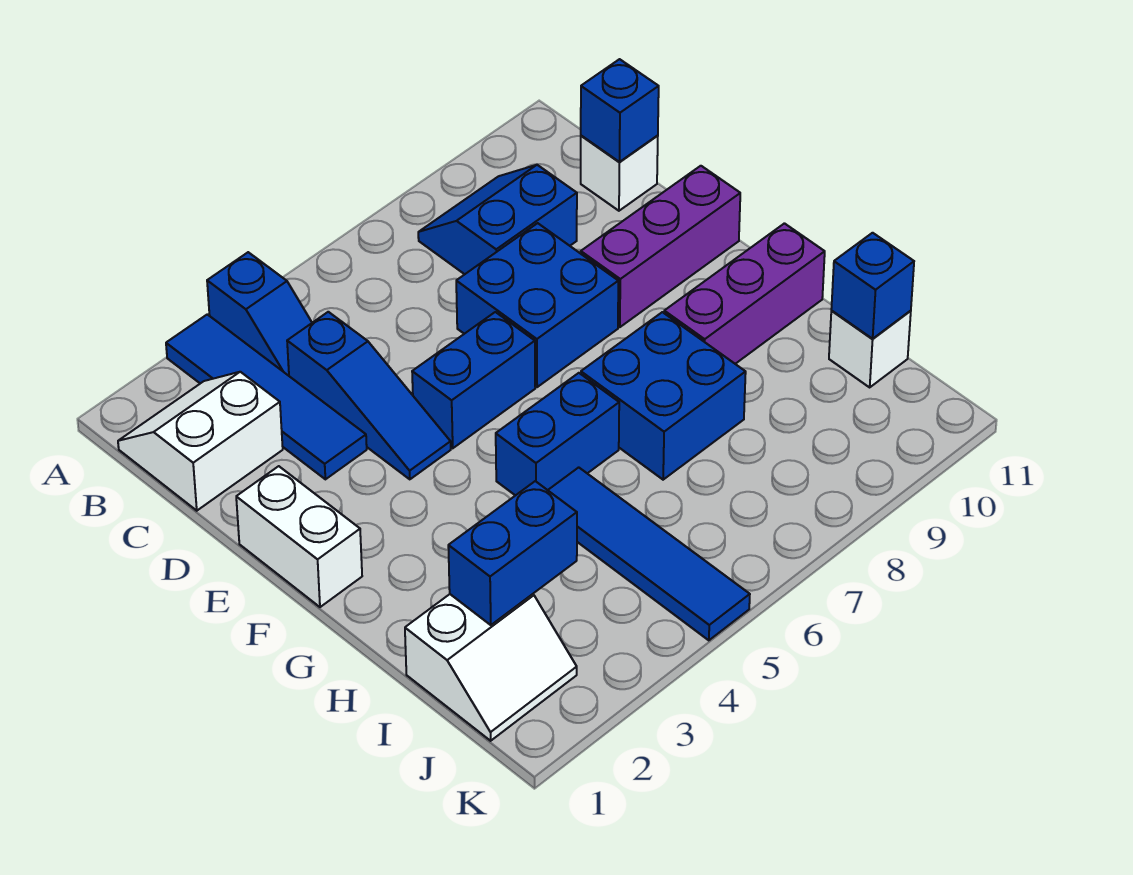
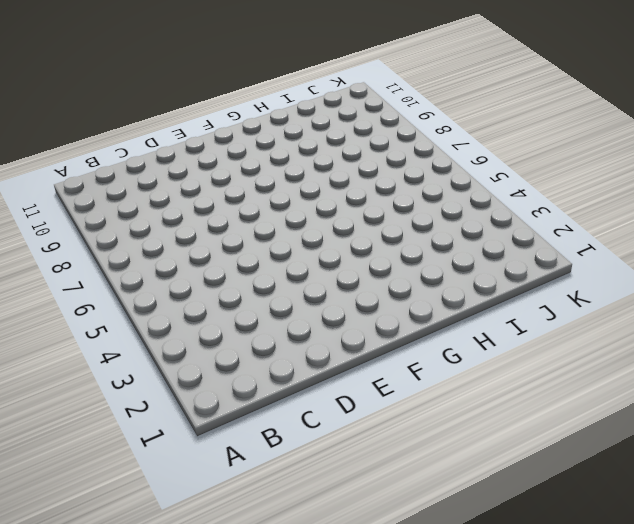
none -> blue 1x4 tile [166,314,367,479]
none -> blue 1x2 slope [207,252,312,376]
none -> white 2x2 slope [118,372,283,511]

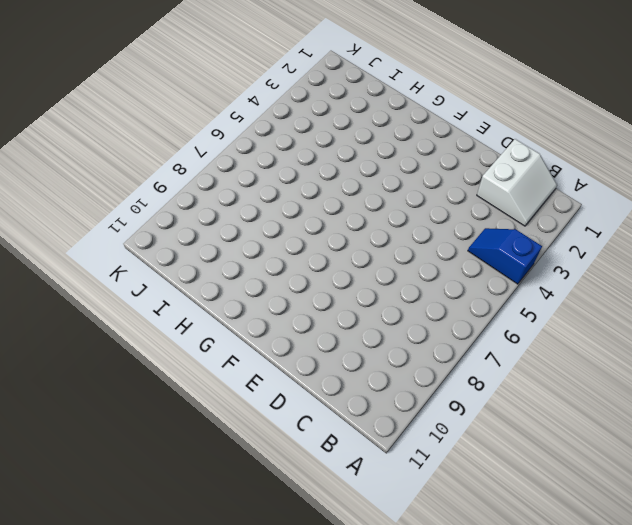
none -> blue 1x4 tile [166,314,367,479]
none -> blue 2x2 slope [418,165,577,274]
none -> blue 1x3 slope [287,312,451,479]

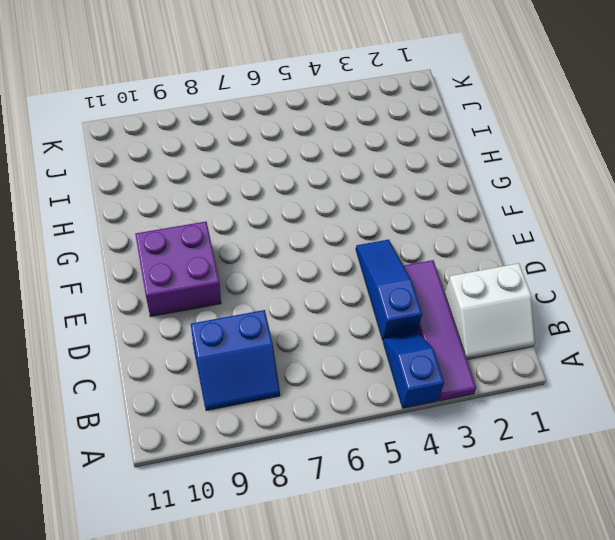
purple 1x4 tile [403,260,476,401] -> blue 1x4 tile [166,314,367,479]
purple 2x2 brick [135,222,221,317] -> purple 1x3 brick [581,166,740,327]
none -> white 1x1 brick [581,136,658,211]
none -> blue 2x2 brick [456,223,618,387]
none -> white 1x2 brick [236,466,362,607]

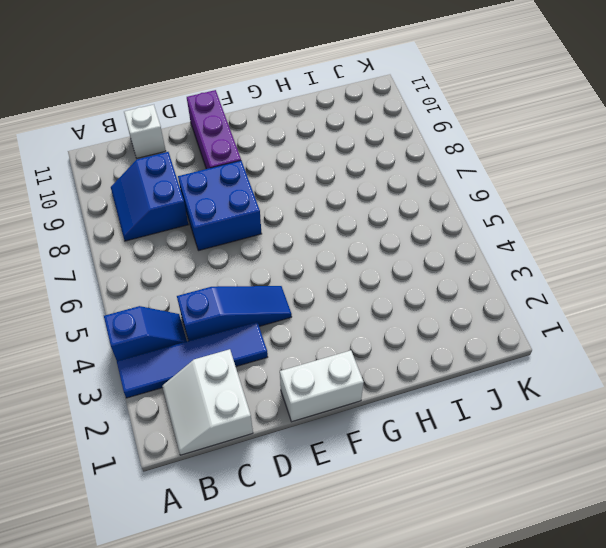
none -> blue 1x2 brick [412,312,535,448]
none -> blue 1x2 brick [496,373,619,496]
none -> blue 2x2 brick [581,312,746,480]

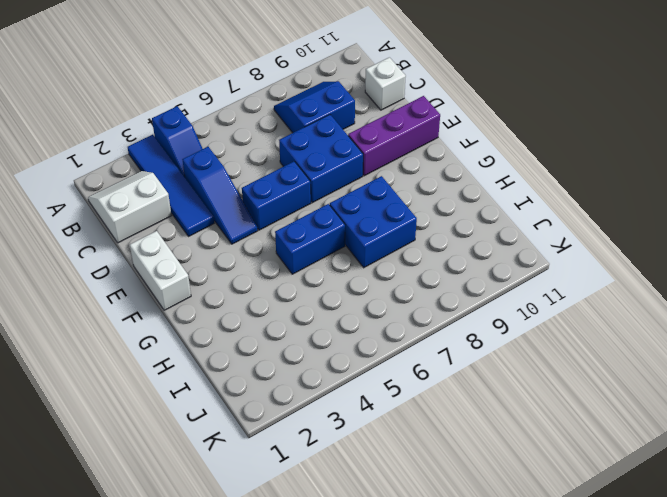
none -> purple 1x3 brick [664,223,825,364]
none -> blue 1x4 tile [548,467,750,640]
none -> white 2x2 slope [405,594,577,741]

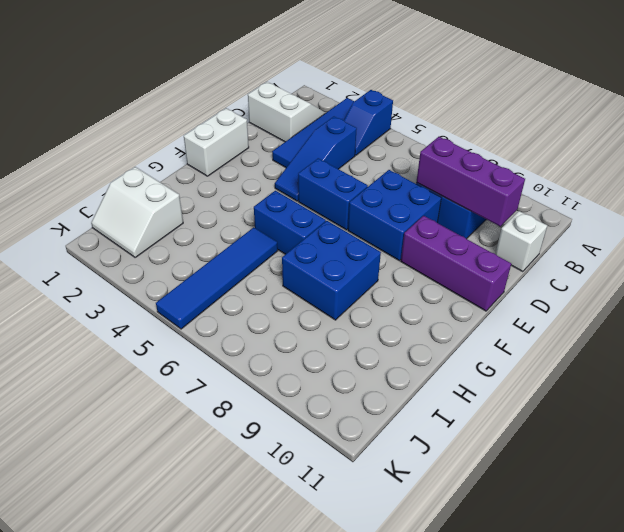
purple 1x3 brick [416,137,525,226] -> purple 1x3 brick moved to [664,223,825,364]
none -> white 1x1 brick [829,311,911,387]
none -> blue 1x1 brick [581,59,659,162]
none -> blue 1x2 brick [448,481,577,625]

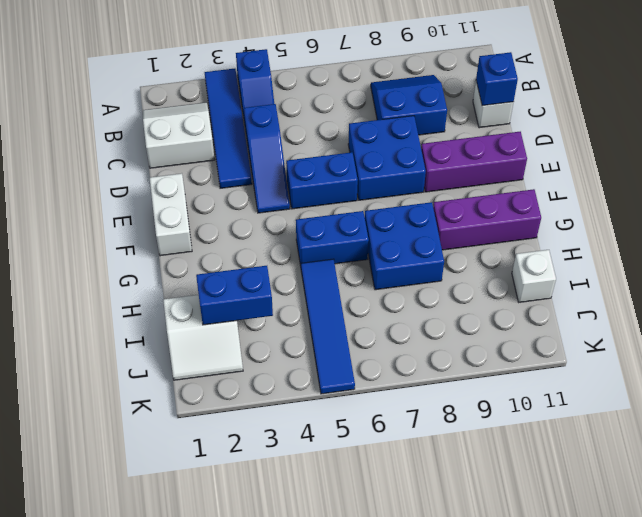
none -> blue 1x1 brick [831,233,914,339]

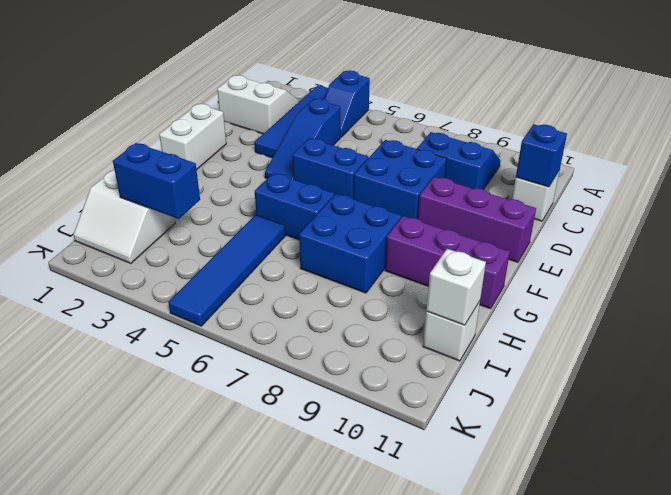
white 1x1 brick [426,249,486,325] -> blue 1x1 brick [831,233,914,339]

